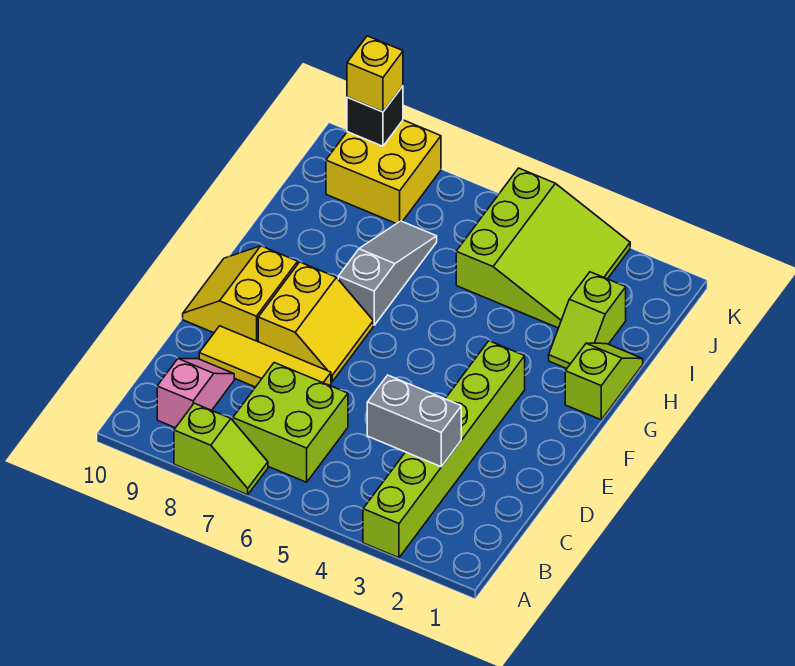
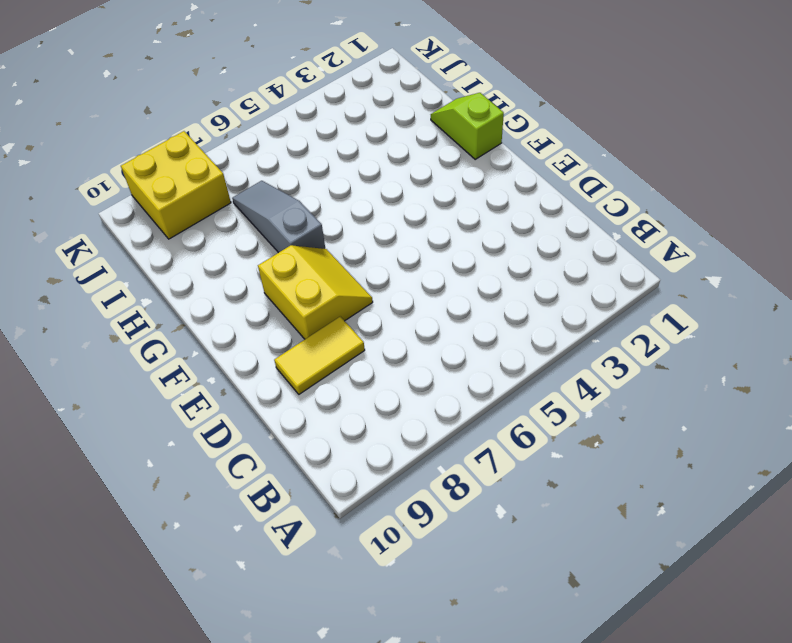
yellow 1x2 tile [274,316,365,394] -> yellow 1x3 tile [199,326,331,387]
none -> lime 1x6 brick [363,341,525,558]
none -> lime 1x2 slope [174,403,268,495]
none -> lime 2x2 brick [233,363,348,482]

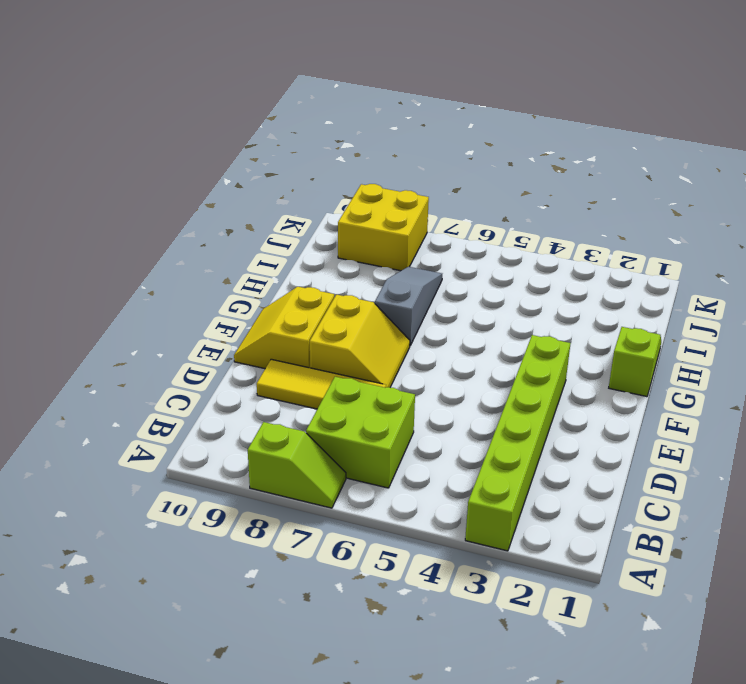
none -> pink 1x2 slope [157,358,234,428]
none -> lime 1x2 slope [549,272,626,368]
none -> lime 3x3 slope [456,168,630,328]

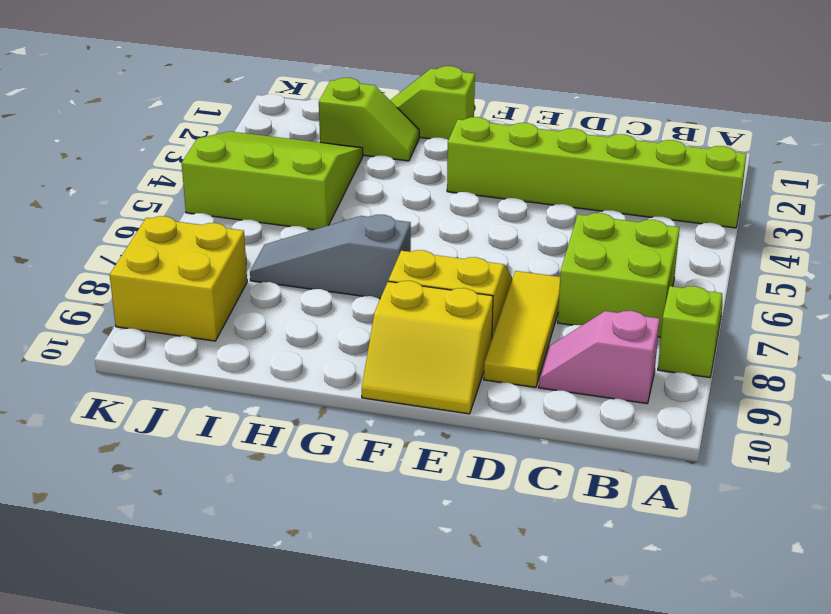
none -> grey 1x2 brick [367,375,461,467]
none -> black 1x1 brick [347,86,403,146]
none -> yellow 1x1 brick [347,36,403,112]

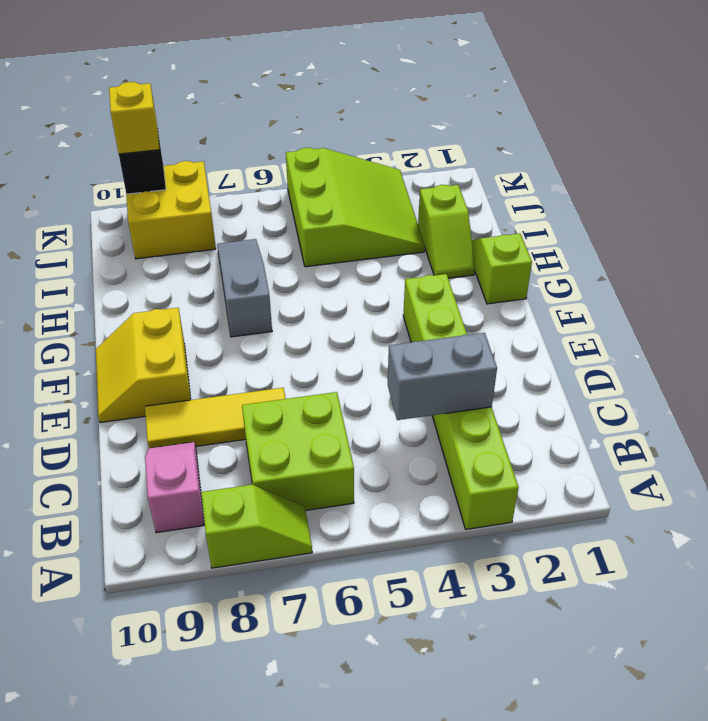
none -> yellow 2x2 slope [258,262,373,382]

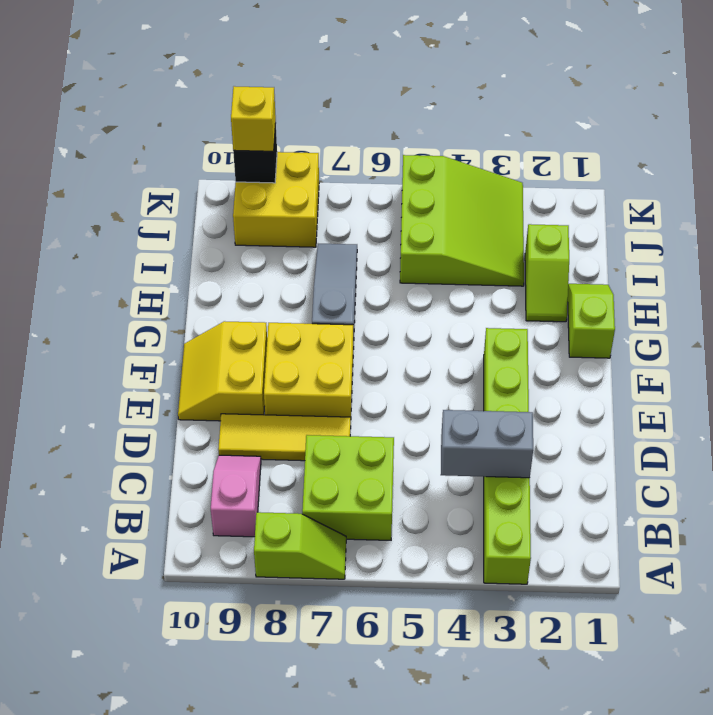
yellow 2x2 brick [264,323,353,417] -> yellow 2x2 slope [258,262,373,382]

